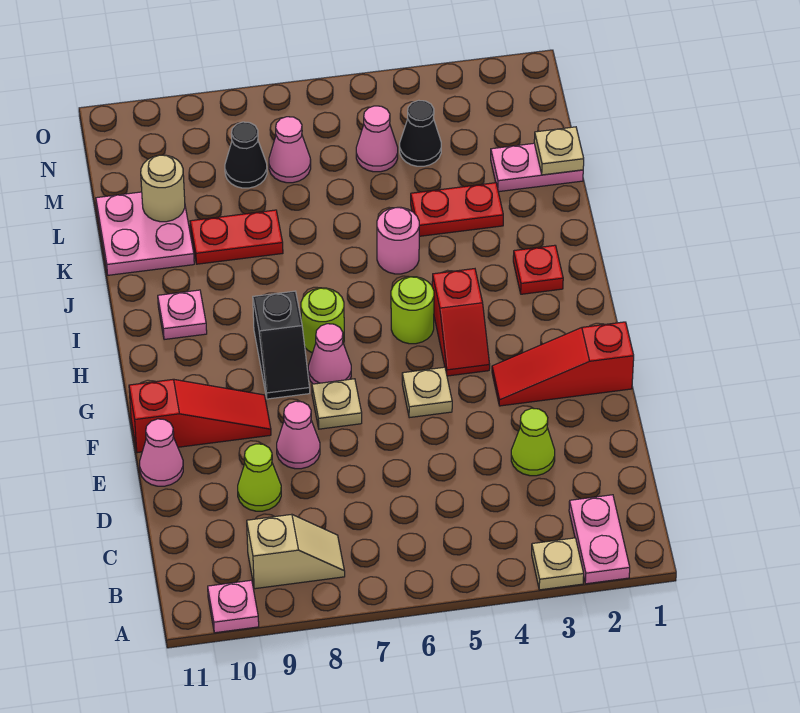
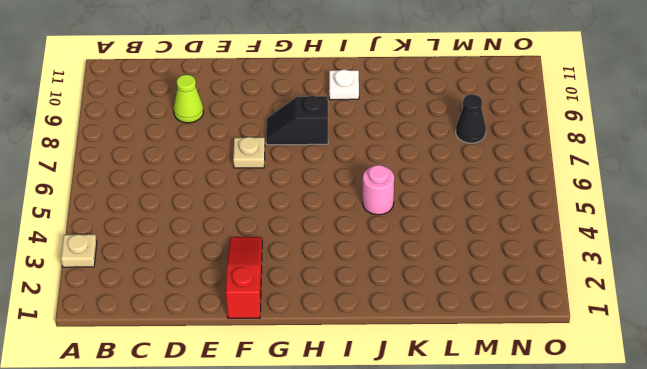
white 1x1 plate [329,70,359,100] -> pink 1x1 plate [158,290,207,340]
none -> pink 1x2 plate [569,495,630,584]
none -> pink 1x1 plate [208,580,259,633]
none -> tan 1x2 slope [247,514,345,589]
none -> lime 1x1 cone [511,408,555,476]

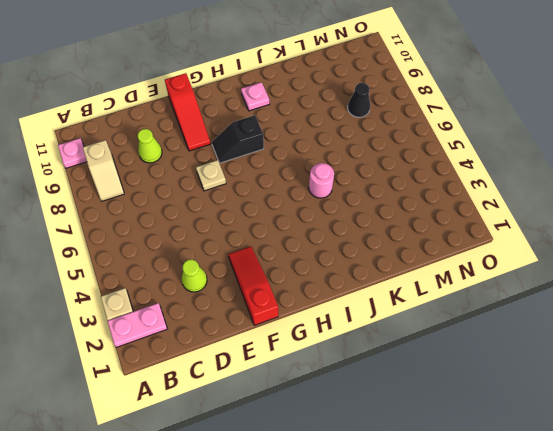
none -> pink 1x1 cone [277,401,320,469]
none -> pink 1x1 cone [140,419,183,486]
none -> tan 1x1 plate [402,367,452,418]
none -> red 1x2 slope [432,269,490,376]

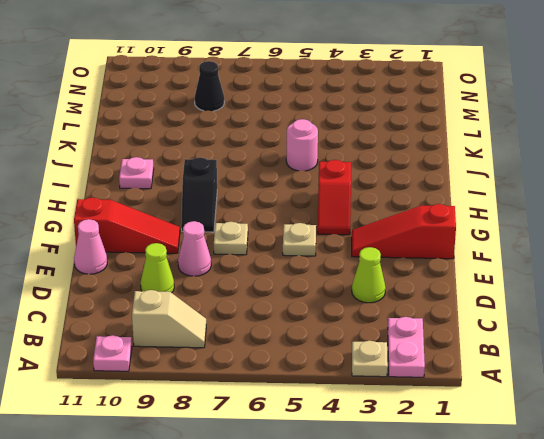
none -> pink 1x1 cone [308,324,351,384]
none -> lime 1x1 round brick [391,277,434,344]
none -> lime 1x1 round brick [301,288,344,353]
none -> red 1x1 plate [513,245,563,294]

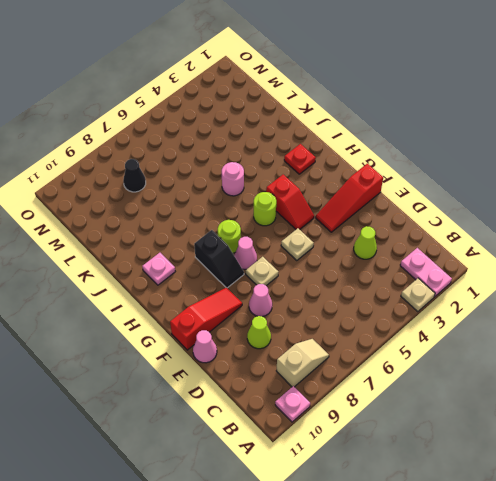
none -> red 1x2 plate [411,183,503,236]
none -> red 1x2 plate [190,210,283,264]
none -> pink 2x2 plate [96,192,194,275]
none -> pink 1x2 plate [491,143,583,192]

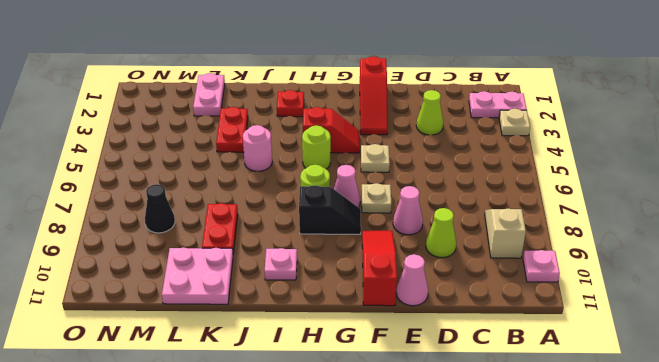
none -> black 1x1 cone [400,100,441,166]
none -> pink 1x1 cone [356,106,398,172]
none -> pink 1x1 cone [269,117,311,183]
none -> tan 1x1 plate [534,127,584,175]

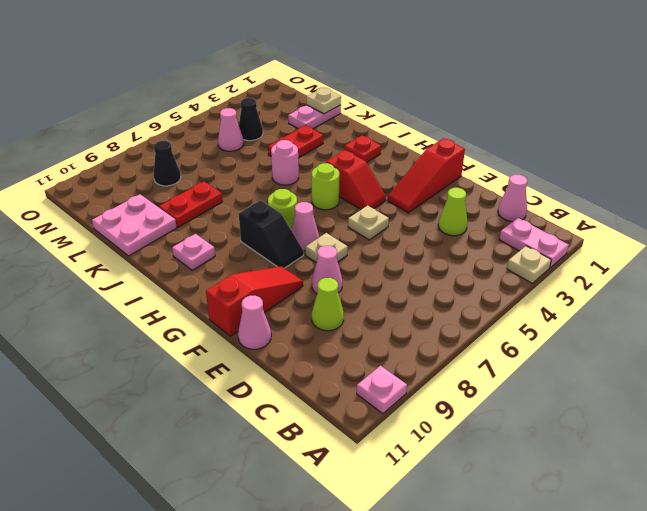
pink 1x1 cone [498,175,527,222] -> pink 1x1 cone moved to [269,117,311,183]
none -> tan 1x2 slope [247,514,345,589]
none -> tan 1x1 round brick [141,155,185,222]

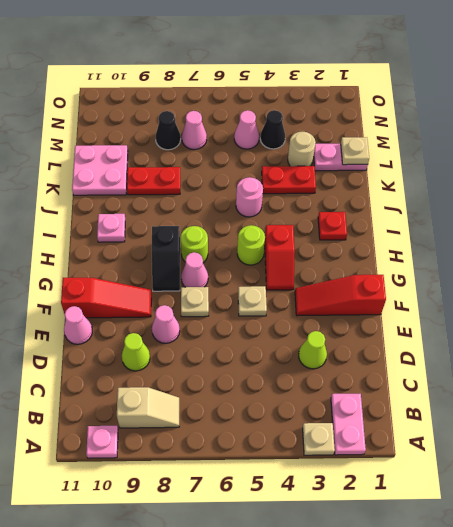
tan 1x1 round brick [288,132,316,166] -> tan 1x1 round brick moved to [141,155,185,222]

